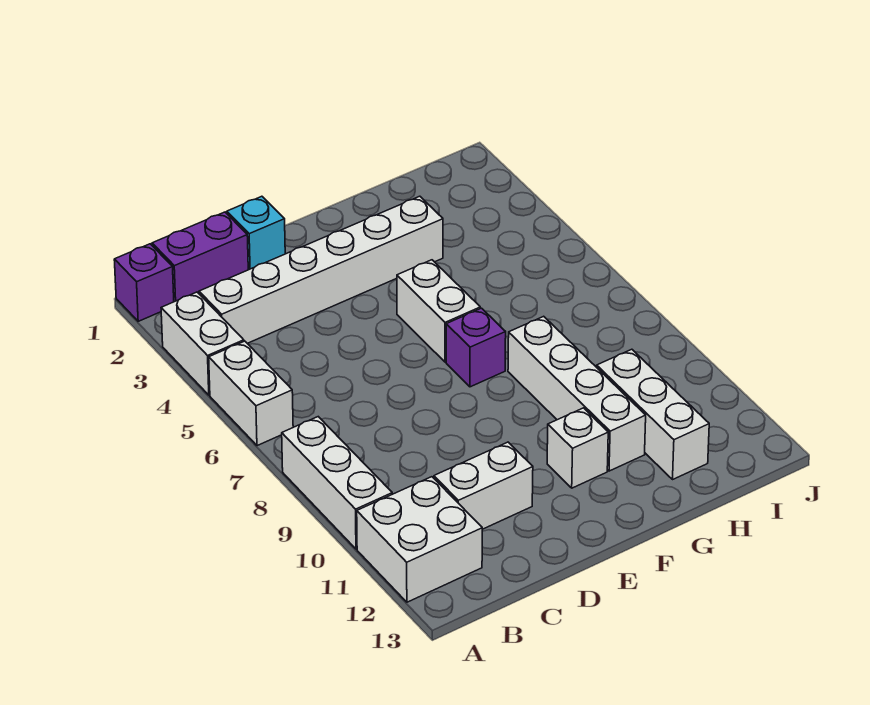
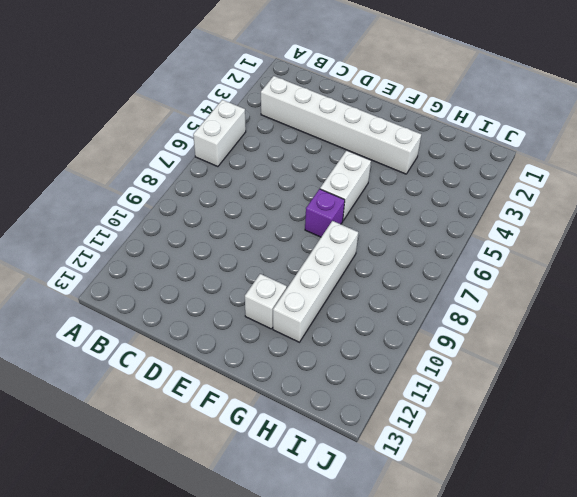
none -> purple 1x1 brick [114,244,174,321]
none -> white 1x2 brick [161,292,244,395]
none -> white 1x3 brick [282,417,392,549]

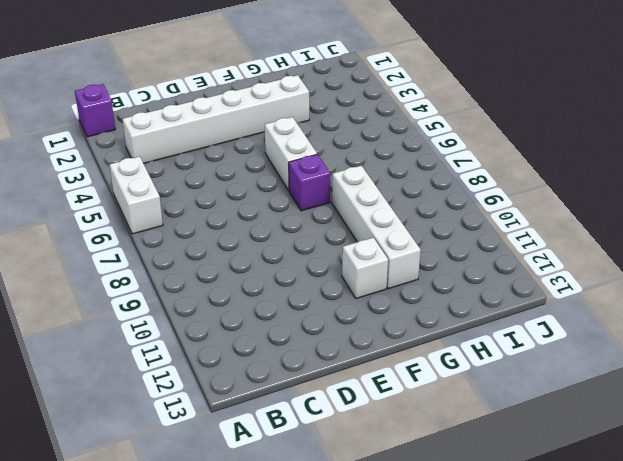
none -> white 1x2 brick [161,292,244,395]
none -> white 1x3 brick [282,417,392,549]
none -> white 2x2 brick [357,477,482,602]

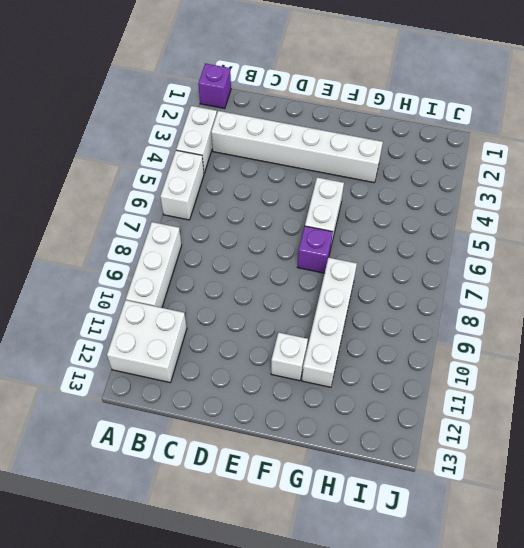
none -> purple 1x2 brick [152,212,248,302]
none -> white 1x2 brick [434,442,533,529]
none -> cyan 1x1 brick [227,196,285,270]

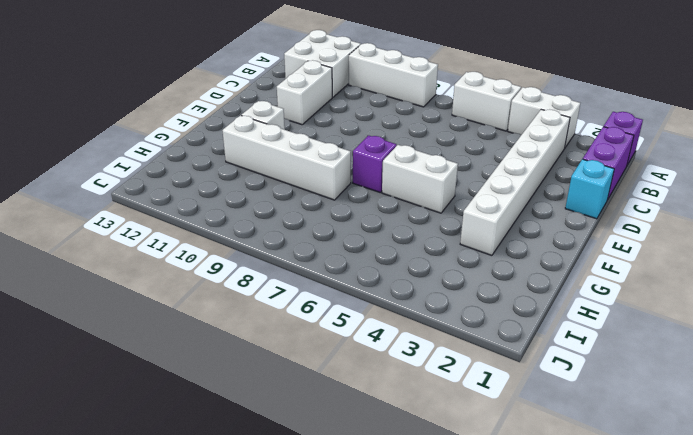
none -> white 1x3 brick [597,349,709,479]

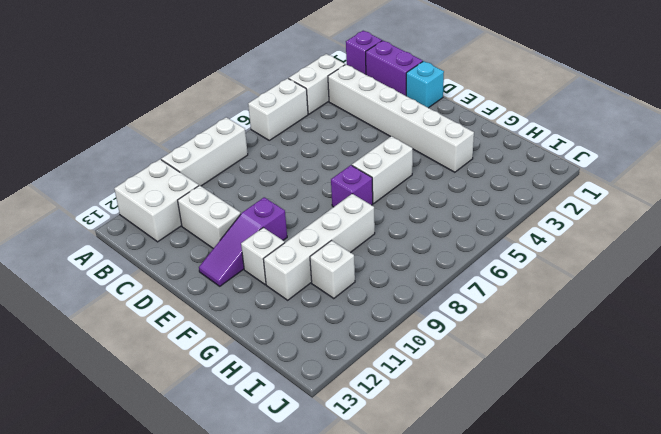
purple 1x3 slope [199,197,287,286] -> none
white 1x1 brick [310,241,355,299] -> white 1x3 brick [597,349,709,479]

